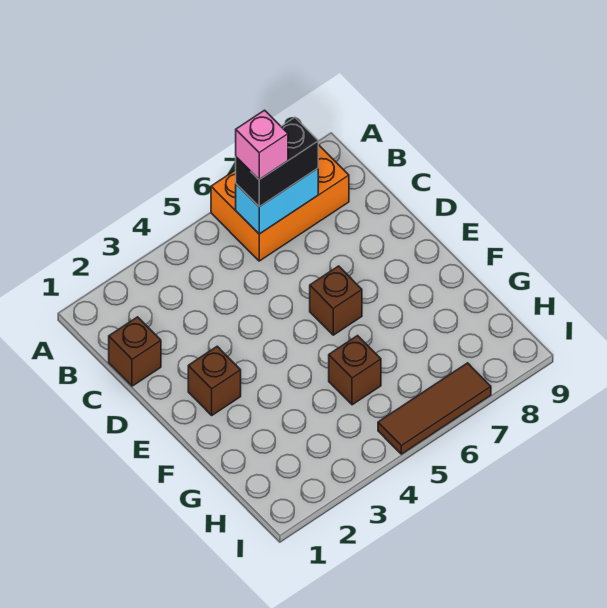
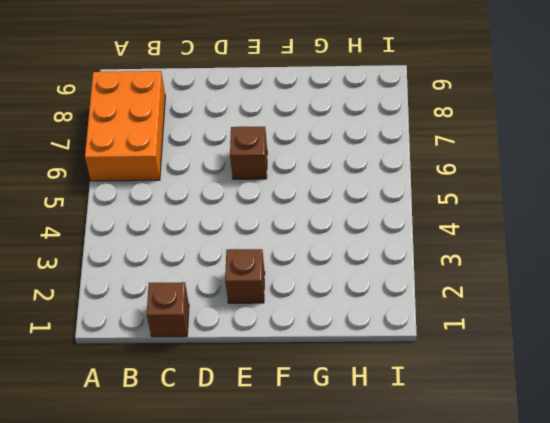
none -> brown 1x1 brick [329,336,381,405]
none -> brown 1x3 tile [378,363,491,454]

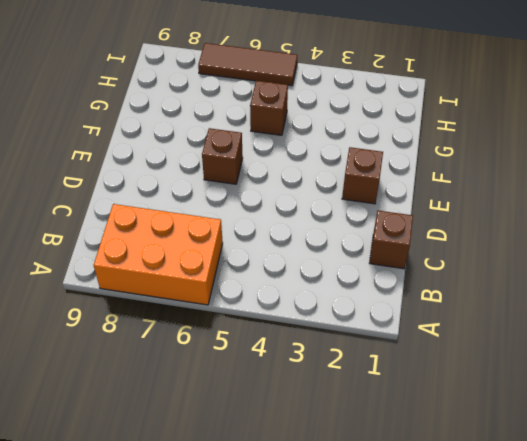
none -> cyan 1x2 brick [236,168,318,234]
none -> black 1x2 brick [236,118,318,207]

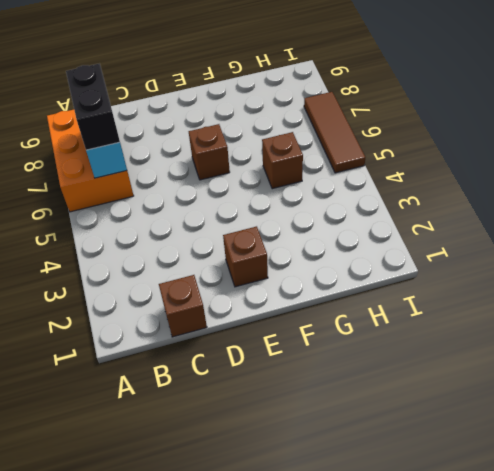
none -> pink 1x1 brick [236,110,288,179]

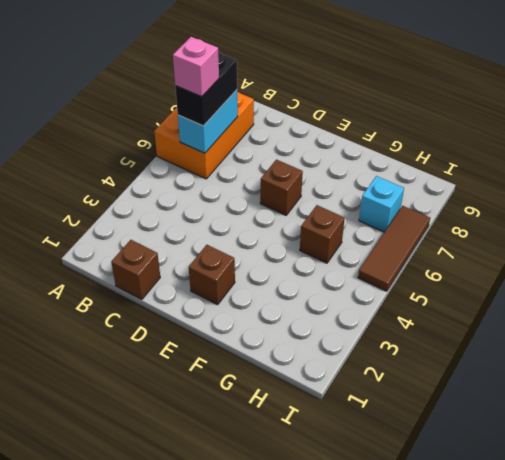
cyan 1x1 brick [359,176,404,232] -> none

